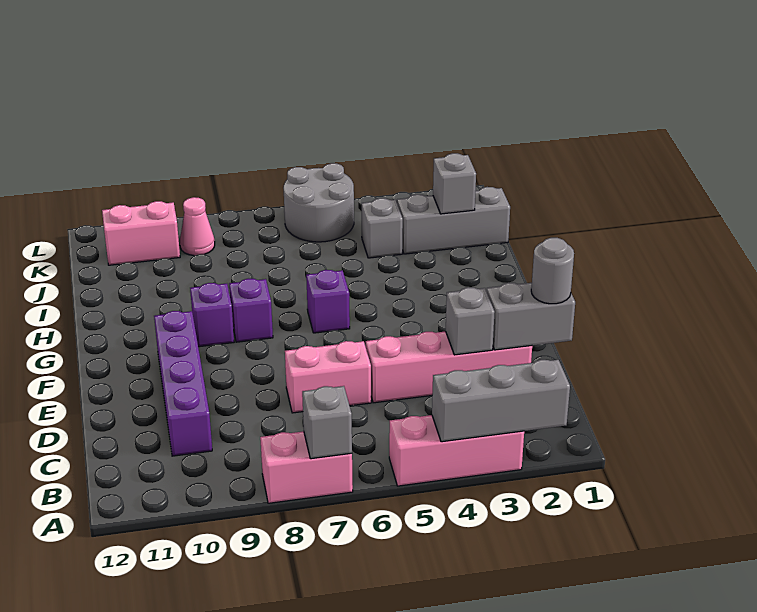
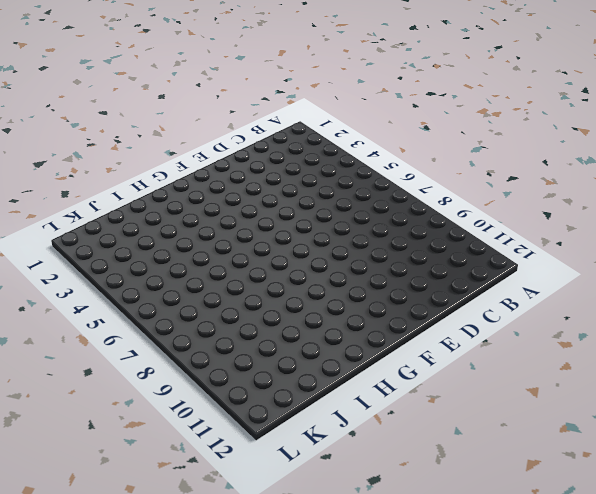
none -> pink 1x3 brick [389,415,524,486]
none -> pink 1x2 brick [260,431,353,503]
none -> purple 1x4 brick [154,311,212,456]

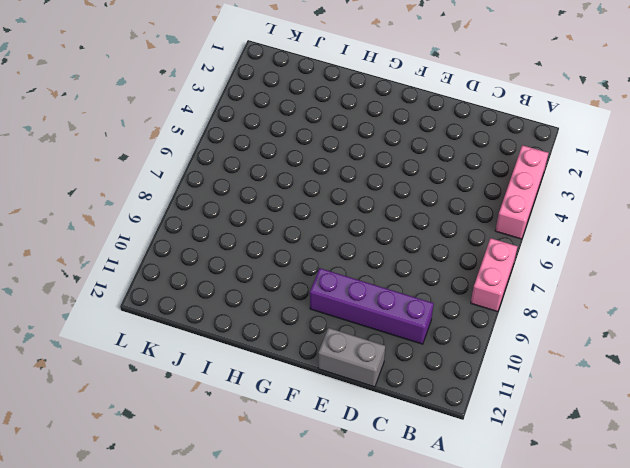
grey 1x2 brick [318,328,385,387] -> grey 1x2 brick turned to [487,283,575,350]
none -> pink 1x4 brick [366,331,532,403]
none -> pink 1x2 brick [285,341,371,413]
none -> purple 1x1 brick [306,270,350,333]

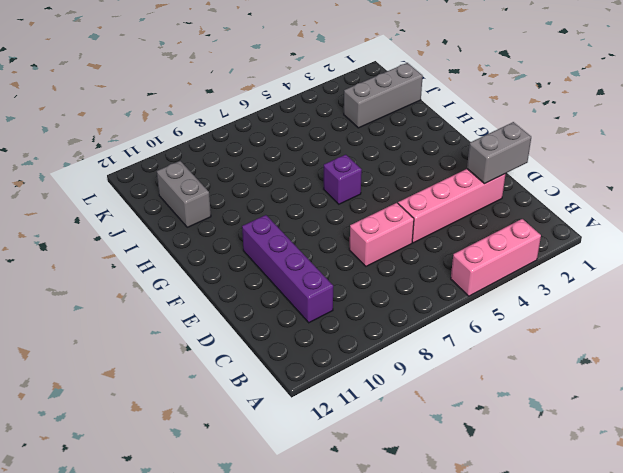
grey 1x2 brick [157,161,211,227] -> none
none -> pink 1x2 brick [260,431,353,503]
none -> purple 1x1 brick [229,278,273,342]
none -> purple 1x1 brick [190,283,234,347]

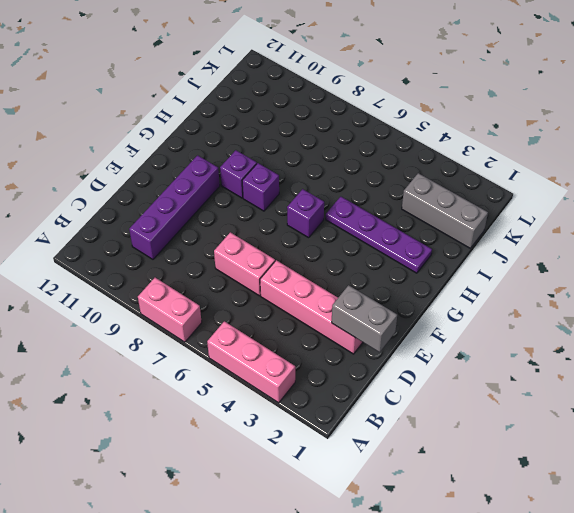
purple 1x4 plate [326,197,432,273] -> none
none -> grey 1x1 brick [362,198,403,258]
none -> grey 2x2 round brick [283,163,354,242]
none -> pink 1x1 cone [180,197,215,256]

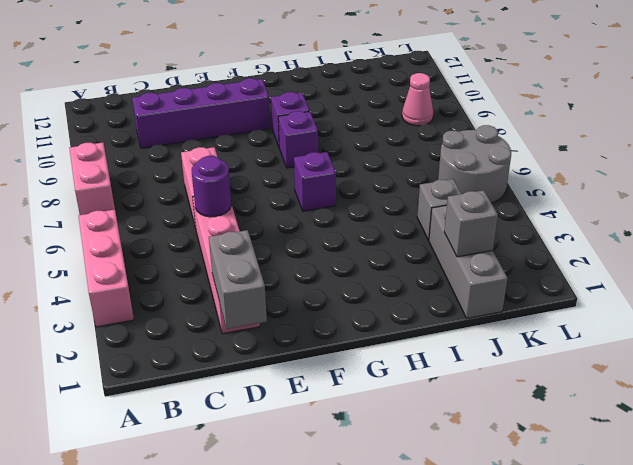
purple 1x1 round brick [192,156,231,217] -> none
none -> pink 1x2 brick [102,201,180,265]
none -> grey 1x3 brick [432,360,570,442]
none -> grey 1x1 brick [302,386,352,459]

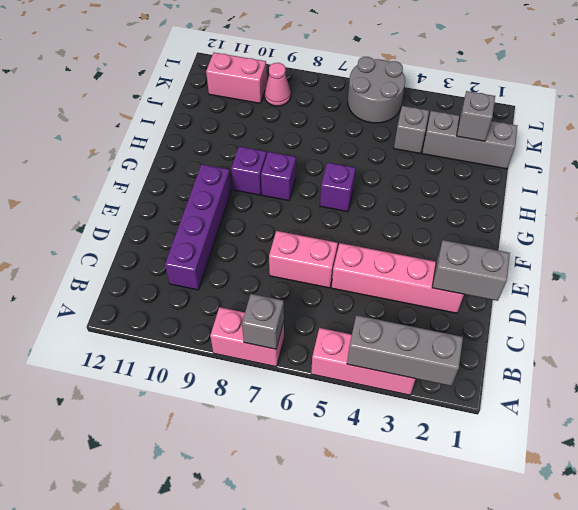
none -> grey 1x1 brick [446,287,495,355]
none -> grey 1x1 round brick [531,238,574,304]

